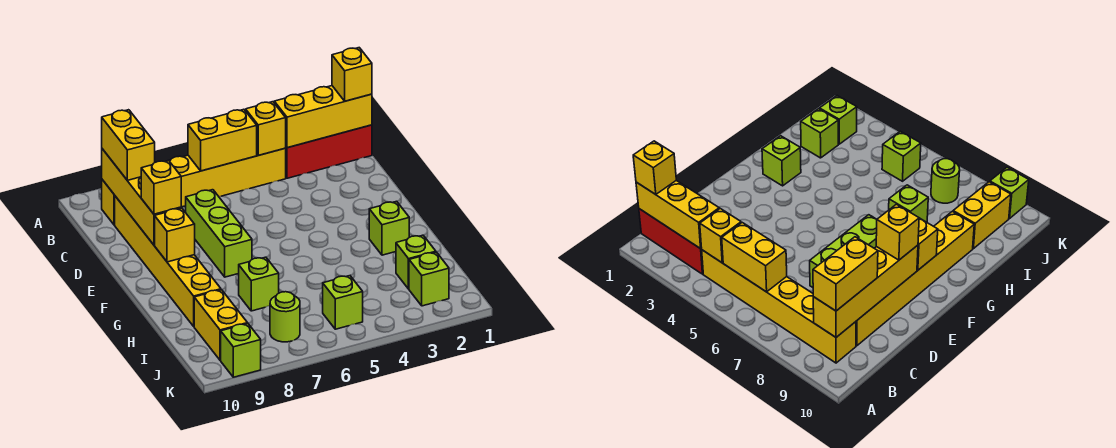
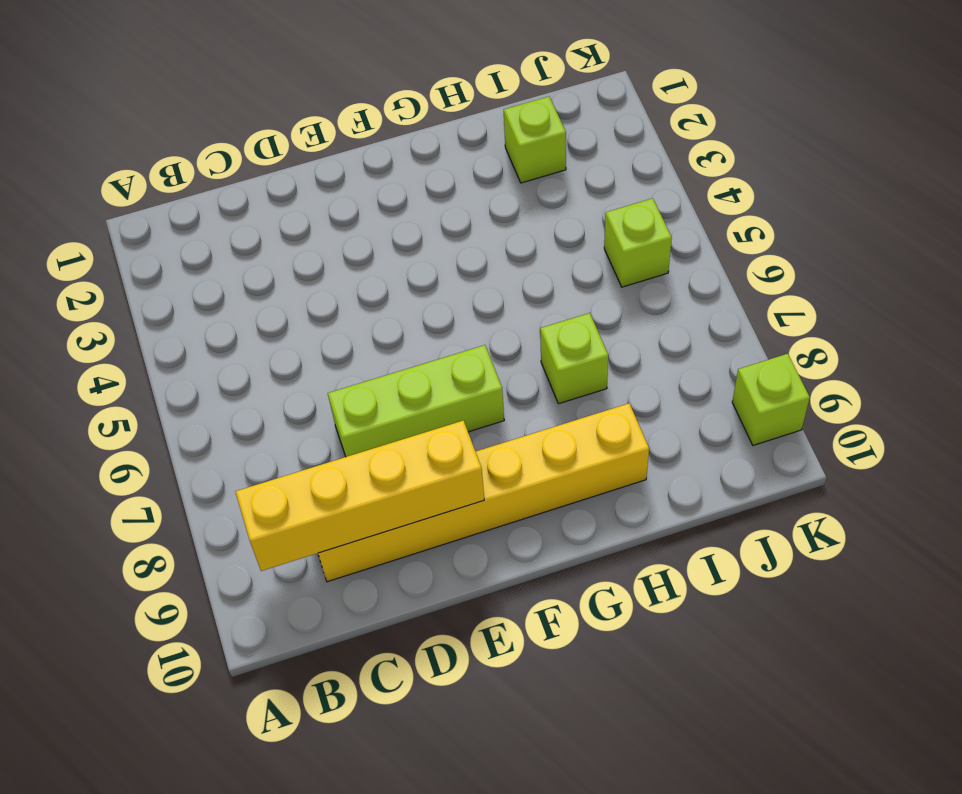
none -> red 1x3 brick [285,125,372,178]
none -> yellow 1x6 brick [102,148,286,225]
none -> lime 1x1 brick [369,201,409,255]

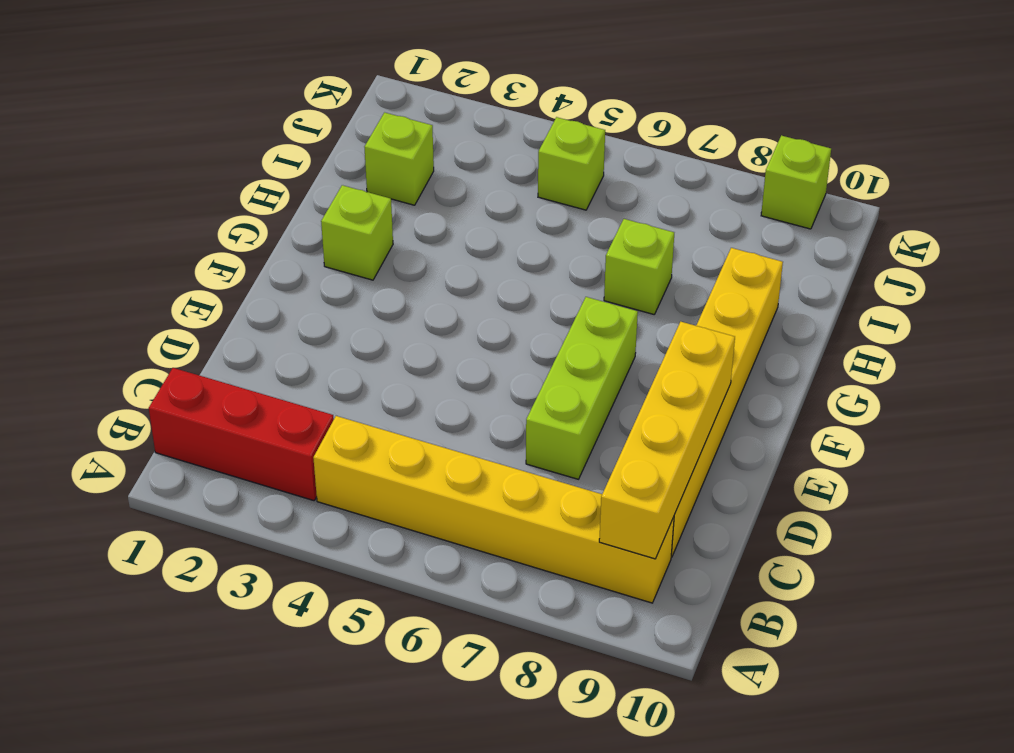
none -> yellow 1x2 brick [194,290,248,360]
none -> lime 1x1 brick [409,252,449,306]
none -> lime 1x1 round brick [270,292,300,342]

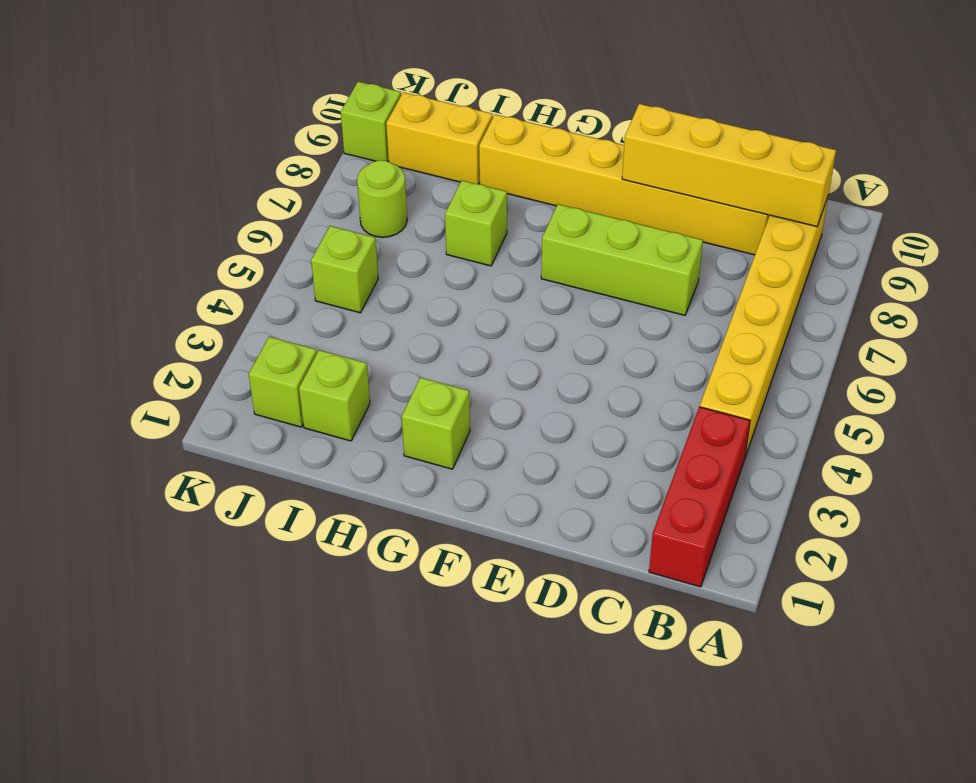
none -> yellow 1x3 brick [274,86,372,148]
none -> yellow 1x1 brick [246,102,286,155]
none -> yellow 1x2 brick [188,109,257,171]

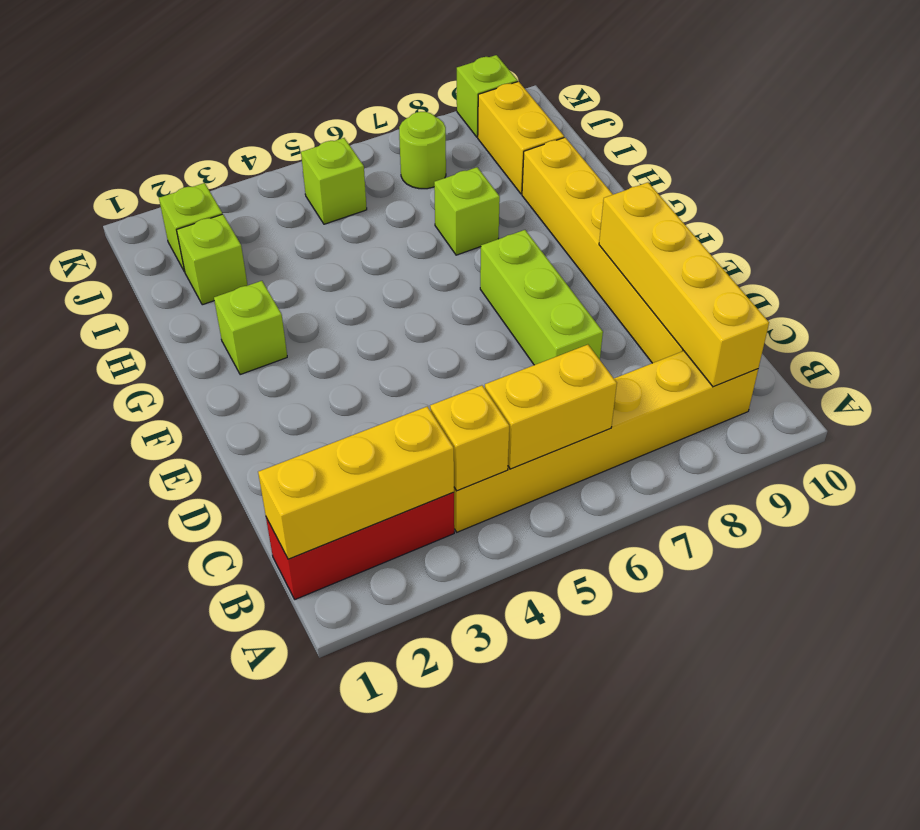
none -> yellow 1x1 brick [155,208,195,262]
none -> yellow 1x1 brick [332,48,372,101]
none -> yellow 1x2 brick [102,110,155,180]

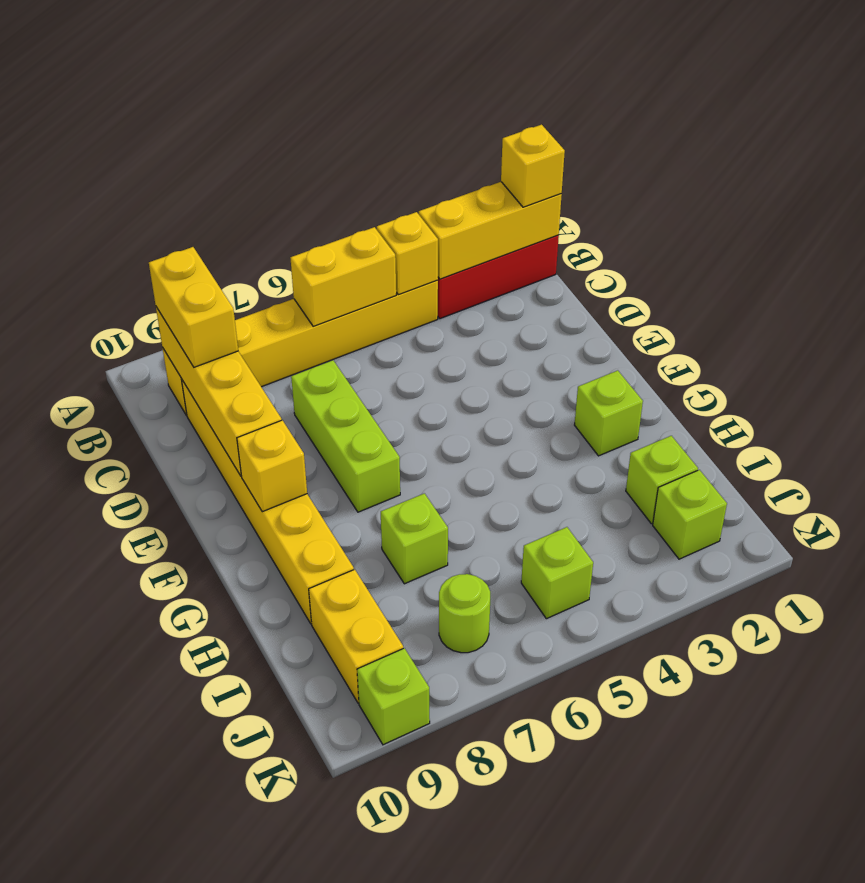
none -> yellow 1x1 brick [141,160,181,214]

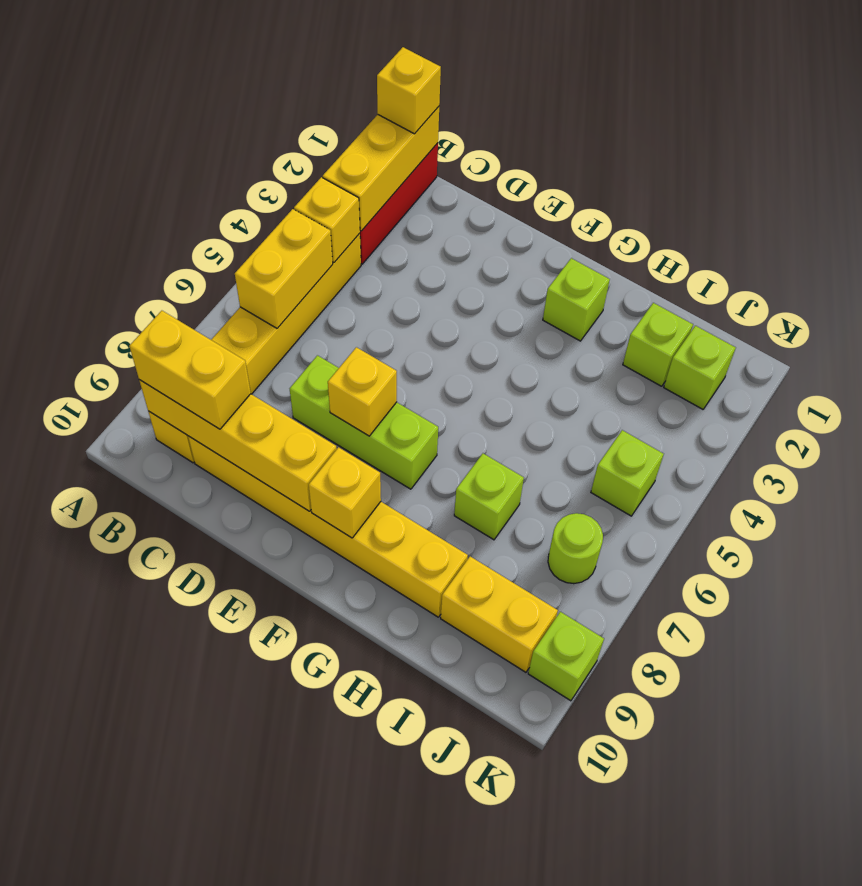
yellow 1x1 brick [328,347,397,436] -> yellow 1x1 brick moved to [141,160,181,214]

